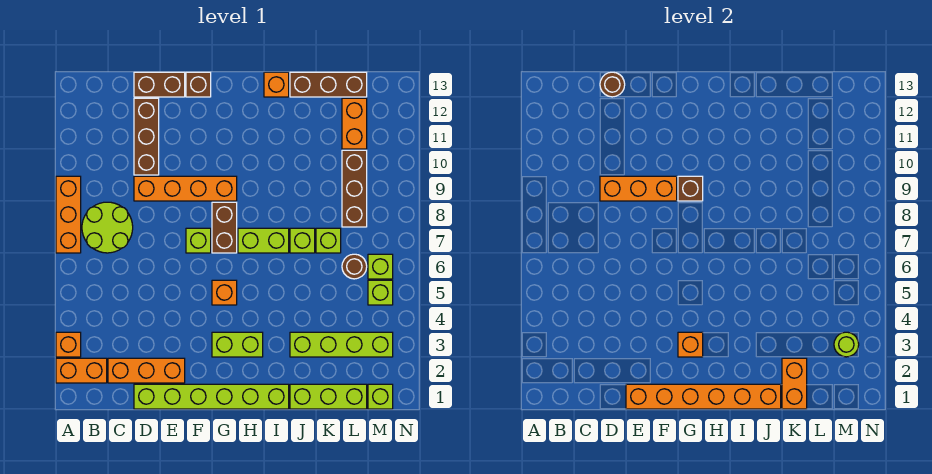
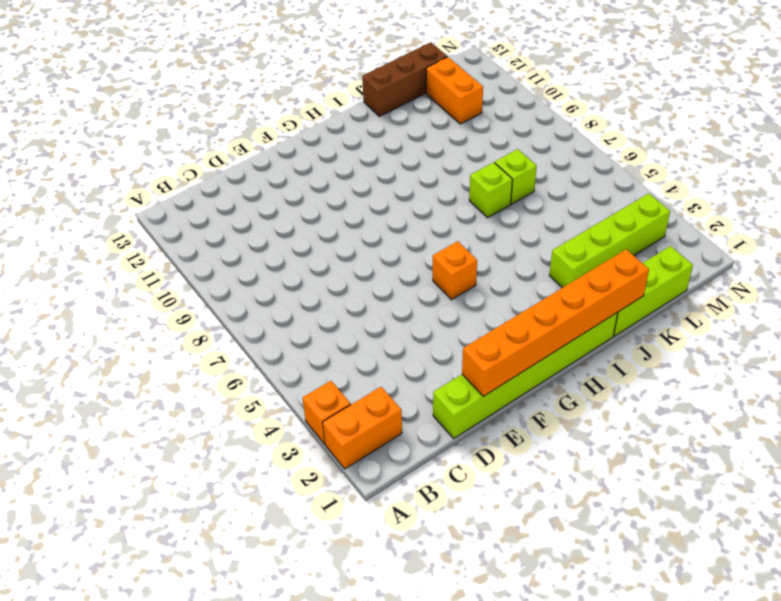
none -> orange 1x3 brick [56,176,81,253]
none -> lime 2x2 round brick [82,202,133,253]
none -> orange 1x3 brick [108,358,185,383]
none -> orange 1x4 brick [134,176,237,201]

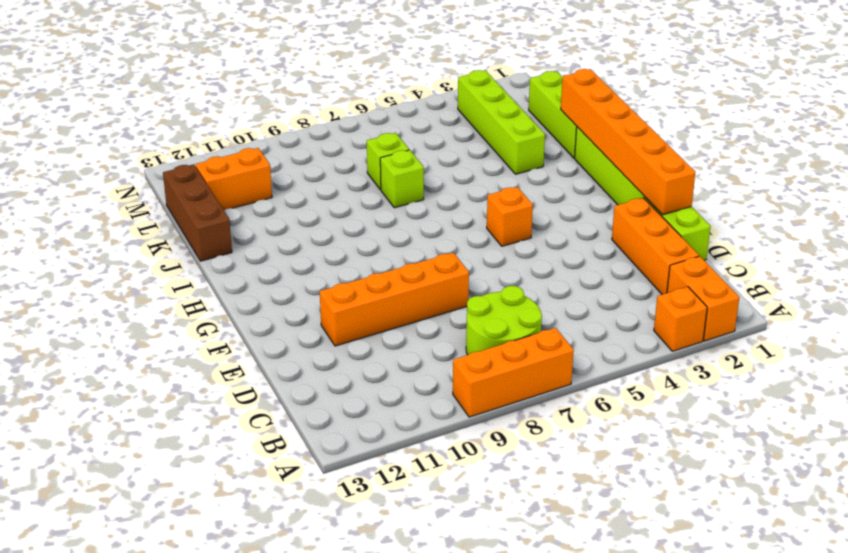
orange 1x4 brick [320,253,469,346] -> orange 1x4 brick turned to [134,176,237,201]
none -> brown 1x3 brick [134,98,159,175]
none -> brown 1x2 brick [134,72,185,97]
none -> lime 1x1 brick [186,228,211,253]
none -> brown 1x1 brick [186,72,211,97]

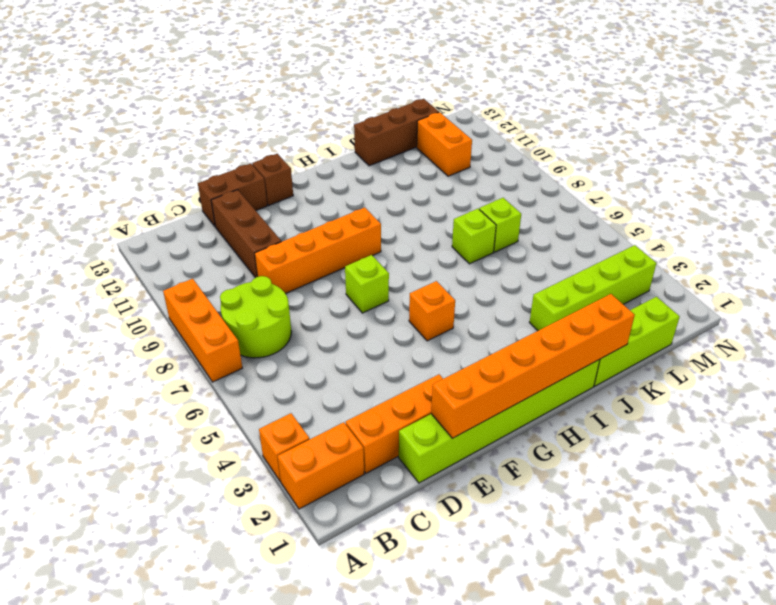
none -> lime 1x2 brick [212,332,263,357]
none -> brown 1x2 brick [212,202,237,253]
none -> lime 1x2 brick [238,228,289,253]
none -> orange 1x1 brick [264,72,289,97]

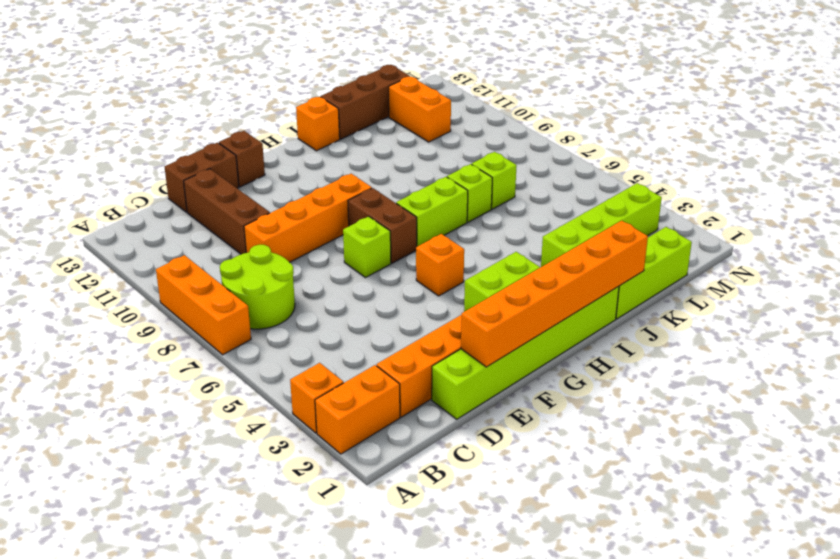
none -> brown 1x1 round brick [342,254,367,279]
none -> brown 1x3 brick [342,150,367,227]
none -> lime 1x1 brick [368,384,393,409]
none -> lime 1x1 brick [368,280,393,305]

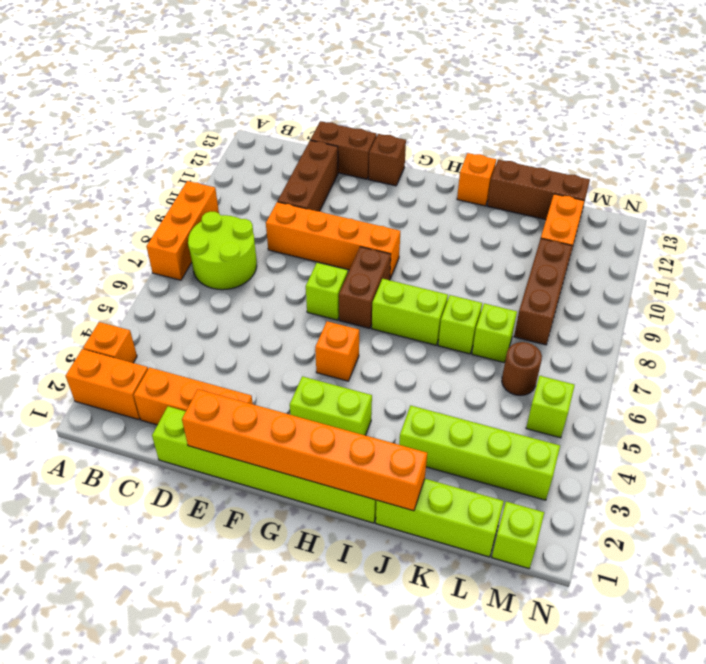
none -> lime 1x1 brick [368,254,393,279]
none -> orange 1x3 brick [600,176,677,201]
none -> brown 1x1 round brick [600,72,625,97]
none -> orange 1x1 brick [678,332,703,357]

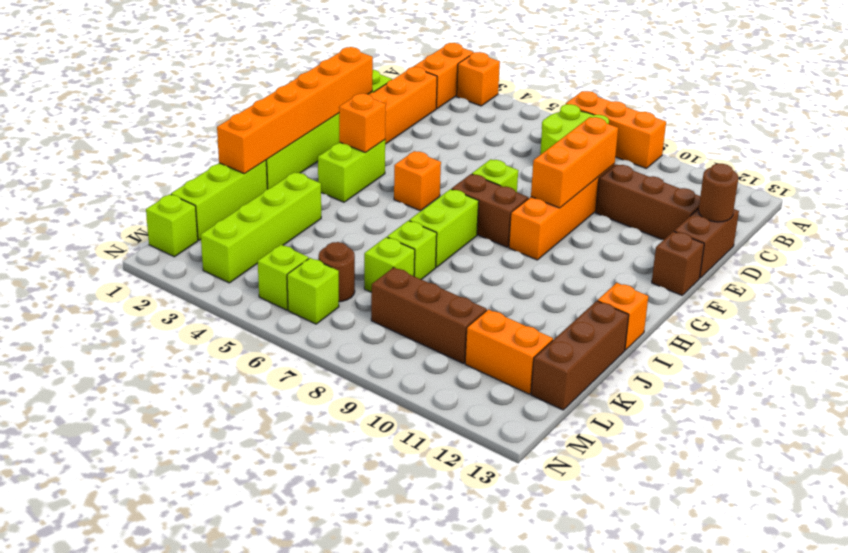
none -> brown 1x1 brick [678,176,703,201]
none -> orange 1x2 brick [782,358,807,409]
none -> lime 1x1 round brick [834,332,859,357]

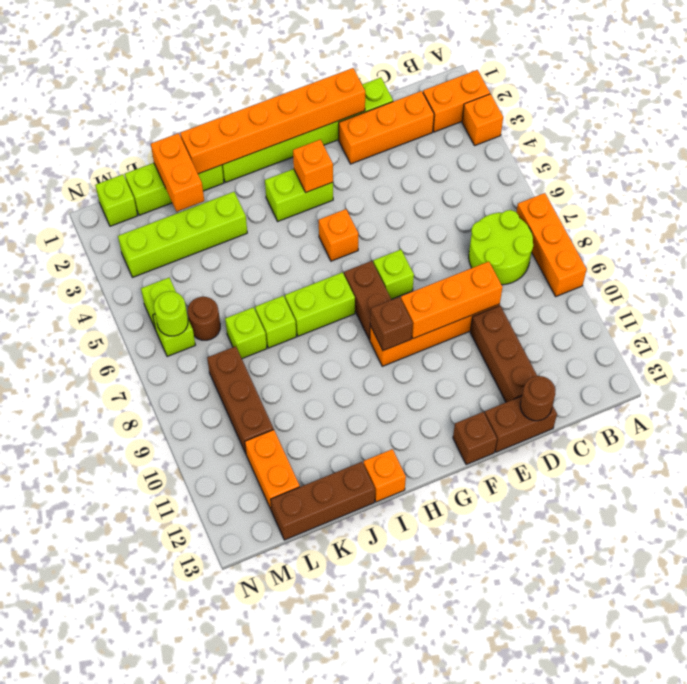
lime 1x1 round brick [154,291,188,336] -> lime 1x1 round brick moved to [834,332,859,357]

